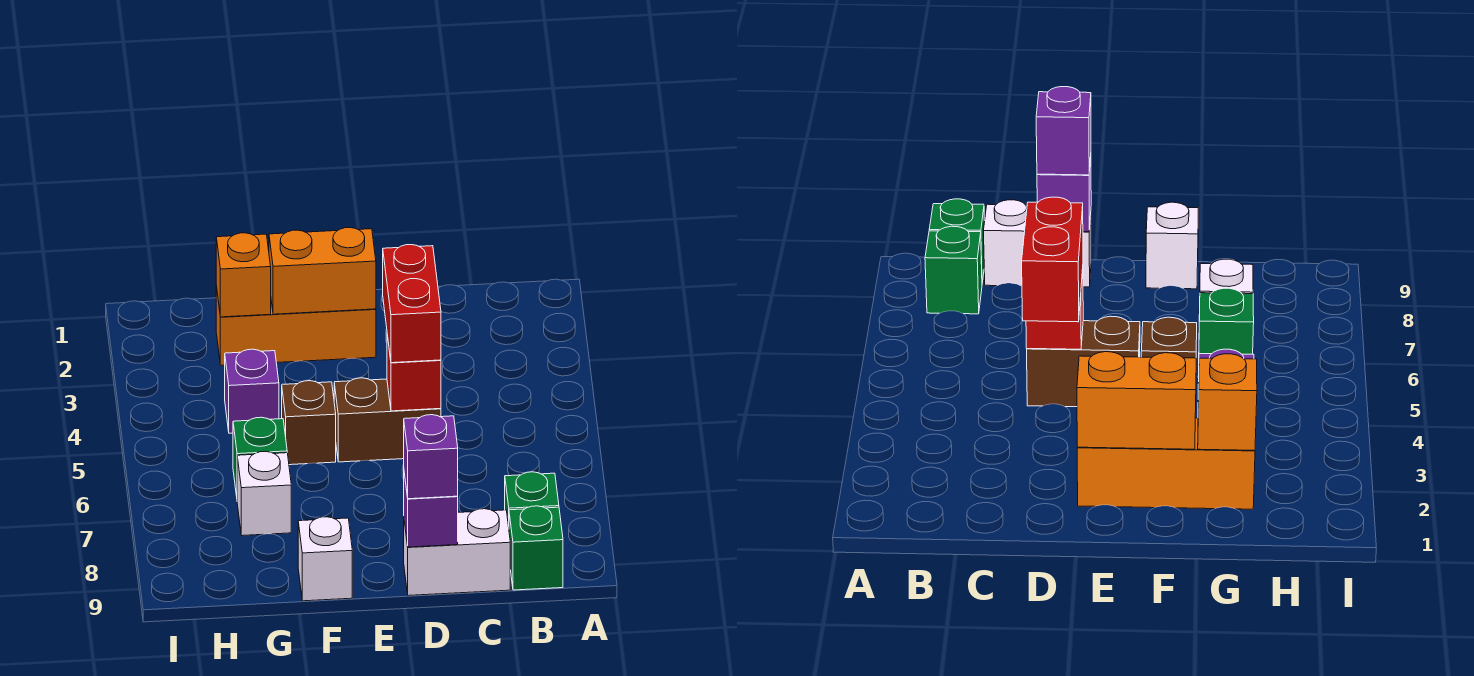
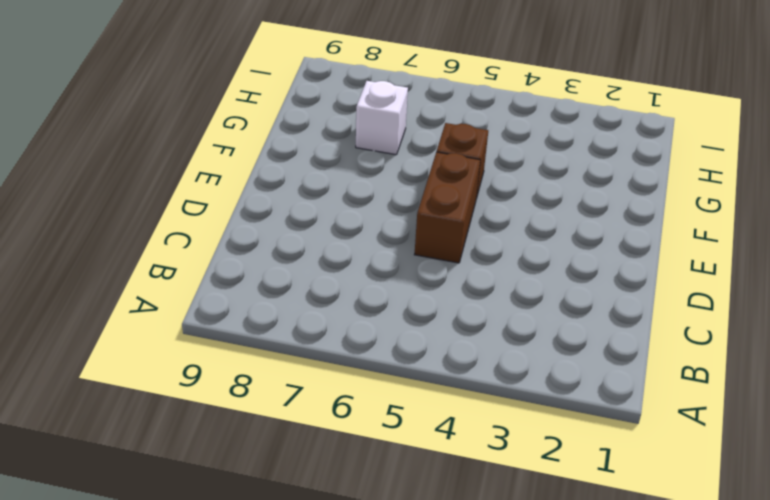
none -> green 1x1 brick [505,472,559,526]
none -> green 1x1 brick [509,506,563,590]
none -> white 1x2 brick [404,509,510,596]

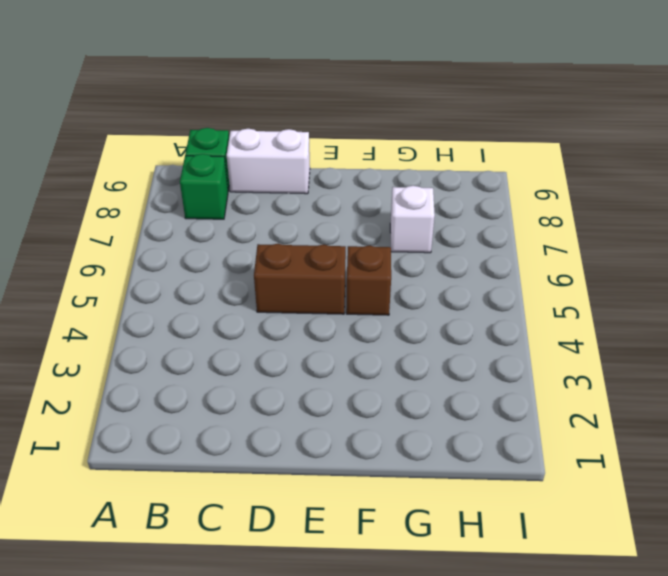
none -> orange 1x3 brick [216,286,376,365]
none -> white 1x1 brick [298,517,352,601]
none -> purple 1x1 brick [225,349,279,433]

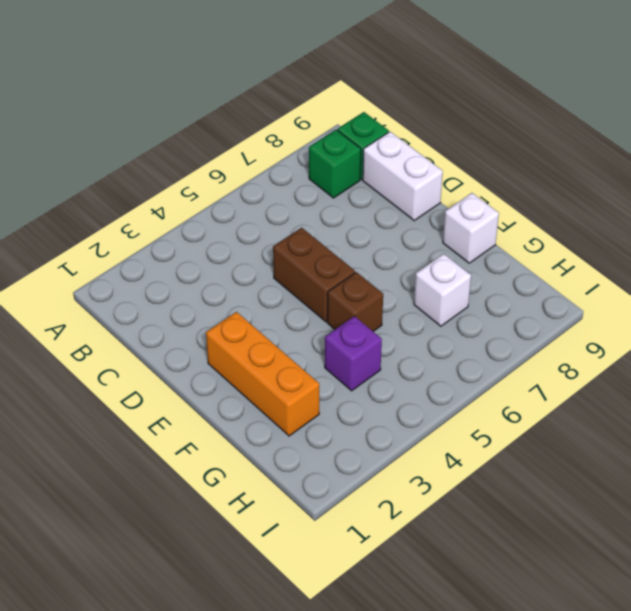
none -> green 1x1 brick [233,417,287,496]
none -> red 1x1 brick [387,335,441,411]
none -> purple 1x1 brick [404,473,458,547]

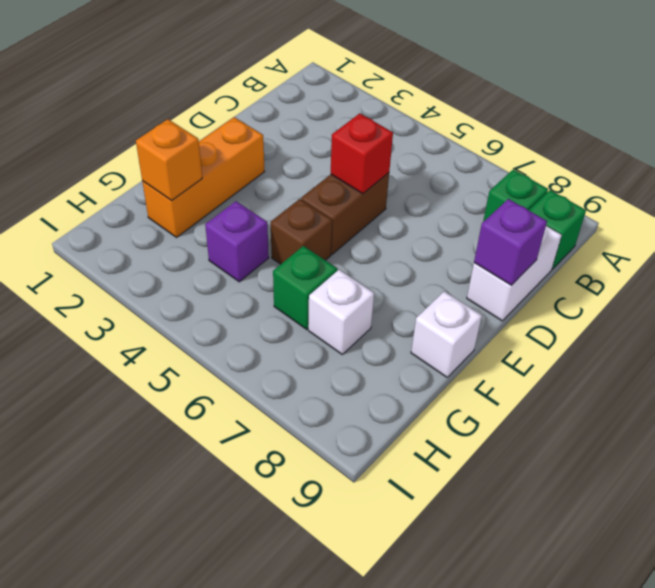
none -> orange 1x2 brick [269,228,376,314]
none -> red 1x2 brick [383,245,441,363]
none -> purple 1x1 brick [404,415,458,499]

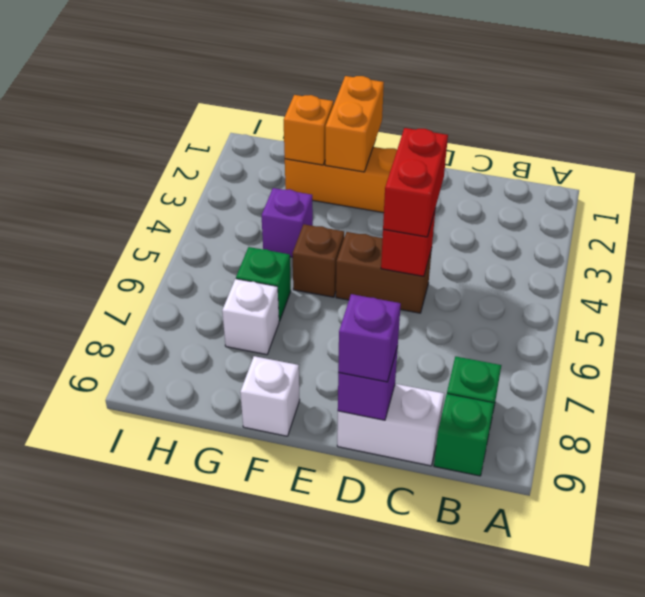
orange 1x2 brick [325,76,384,172] -> orange 1x2 brick turned to [269,228,376,314]

